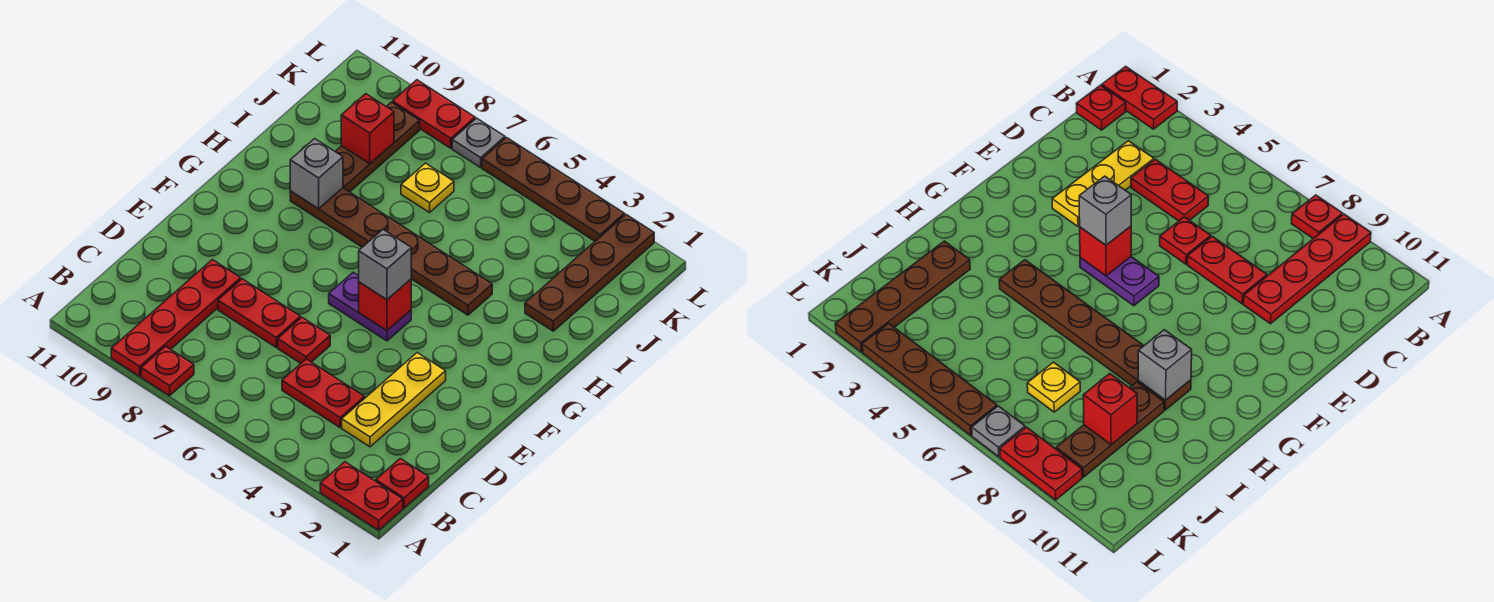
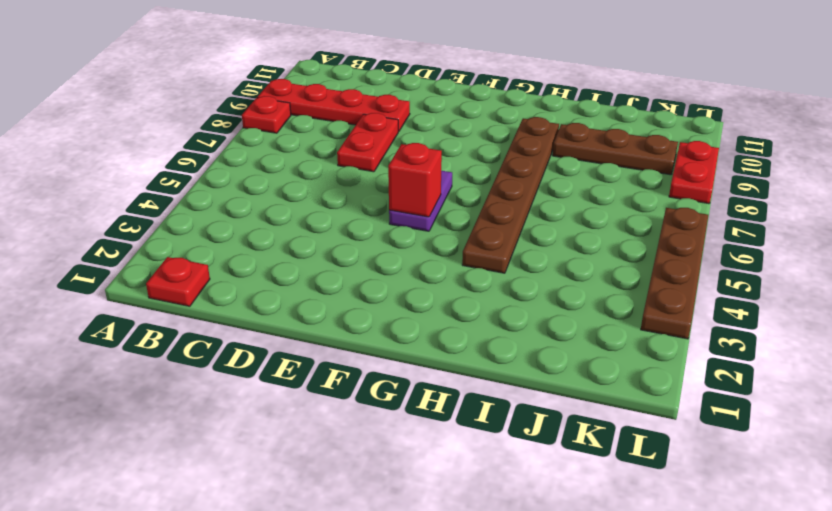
none -> red 1x2 plate [320,462,403,530]
none -> yellow 1x3 plate [342,353,446,447]
none -> red 1x2 plate [282,359,365,427]

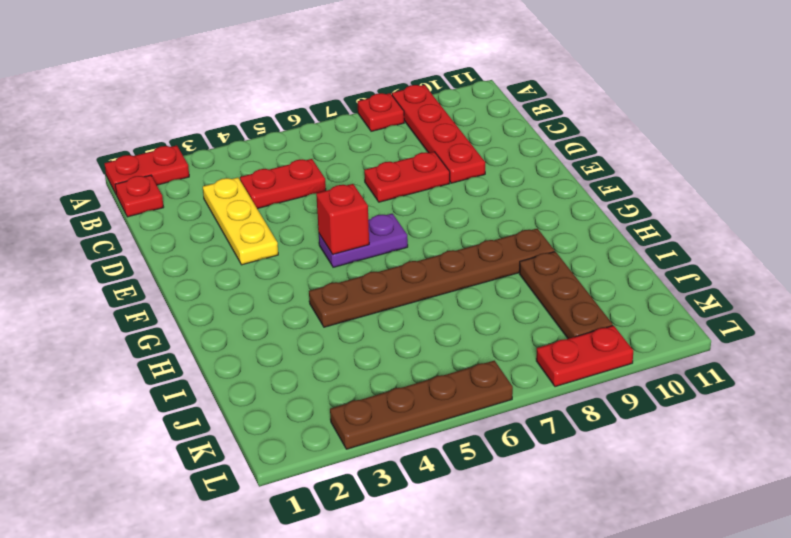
none -> red 1x1 plate [278,318,330,363]
none -> brown 1x4 plate [525,215,654,331]
none -> yellow 1x1 plate [401,163,454,213]

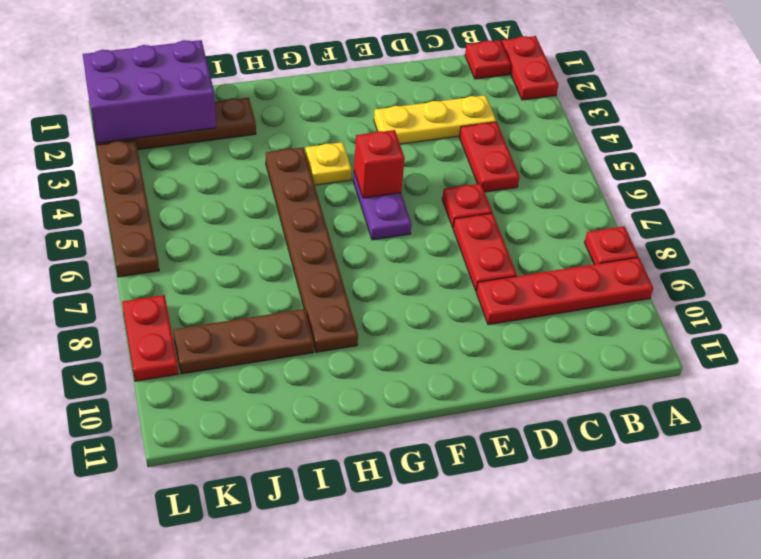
yellow 1x1 plate [305,142,352,185] -> yellow 1x1 plate moved to [401,163,454,213]
purple 2x3 brick [83,40,216,143] -> none
none -> grey 1x1 plate [452,118,505,167]
none -> grey 1x1 brick [290,139,343,209]
none -> red 1x1 brick [341,94,394,164]

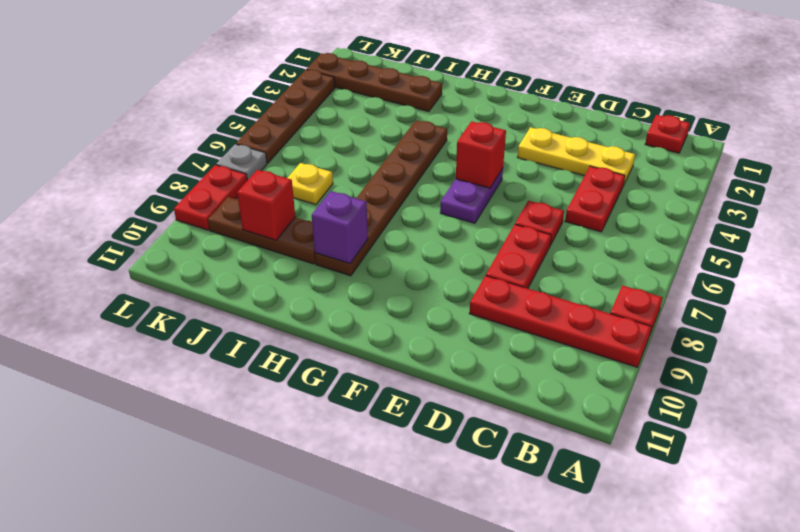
purple 1x1 brick [312,191,368,264] -> grey 1x1 brick [290,139,343,209]
none -> red 1x2 plate [320,462,403,530]
none -> grey 1x1 brick [359,230,411,300]

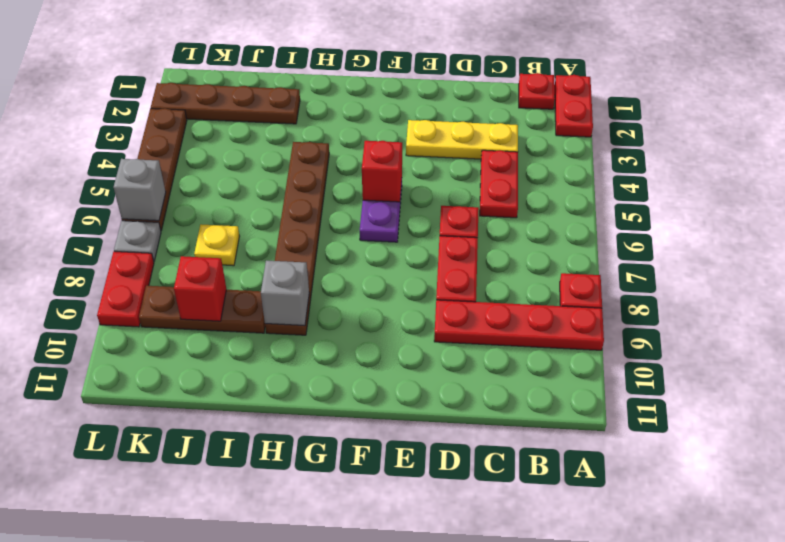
grey 1x1 brick [114,159,166,221] -> grey 1x1 brick moved to [359,230,411,300]

